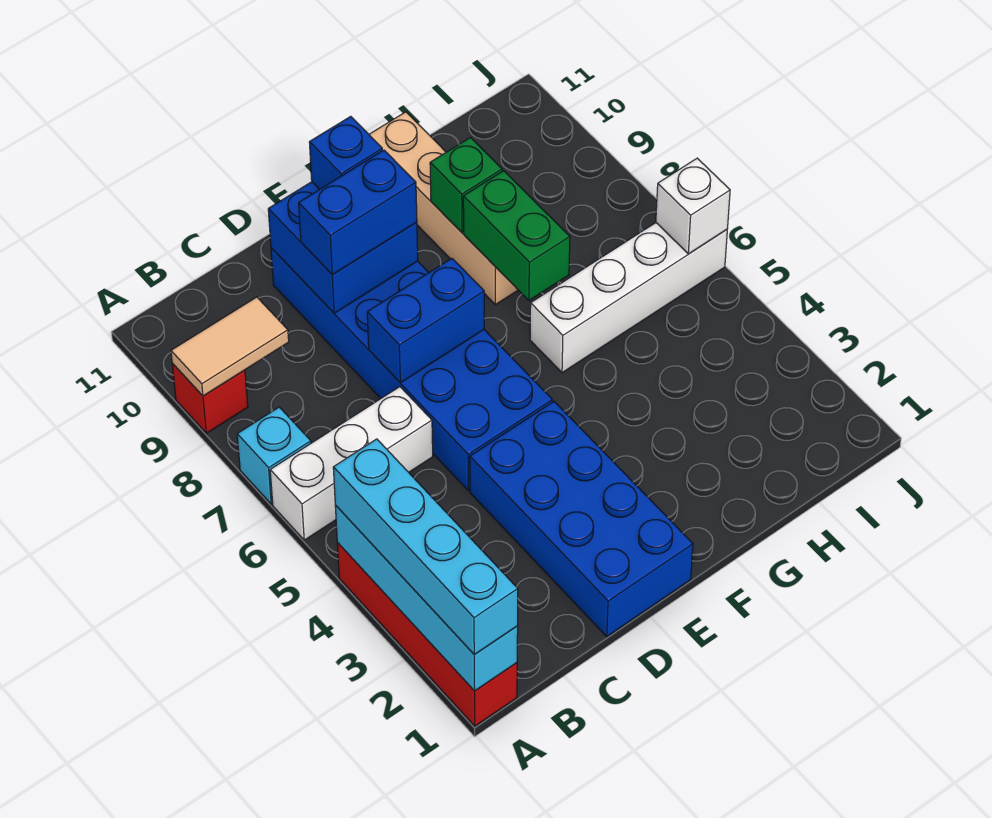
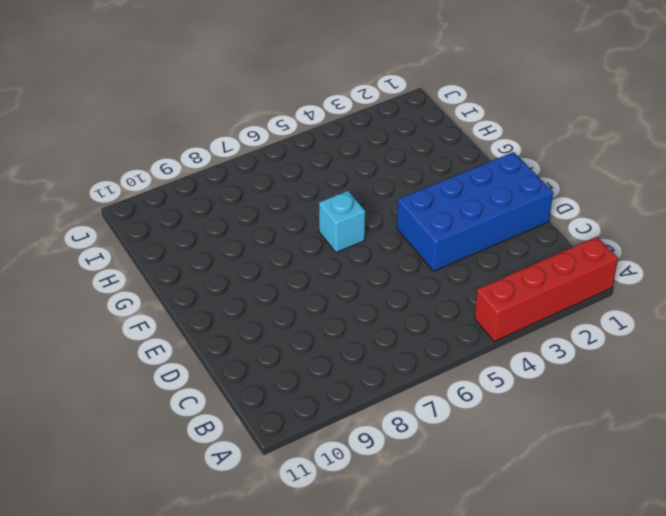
cyan 1x1 brick [319,191,365,252] -> cyan 1x1 brick moved to [237,407,311,504]
none -> white 1x3 brick [270,387,433,540]
none -> red 1x1 brick [172,363,248,433]
none -> blue 2x6 brick [271,248,552,491]

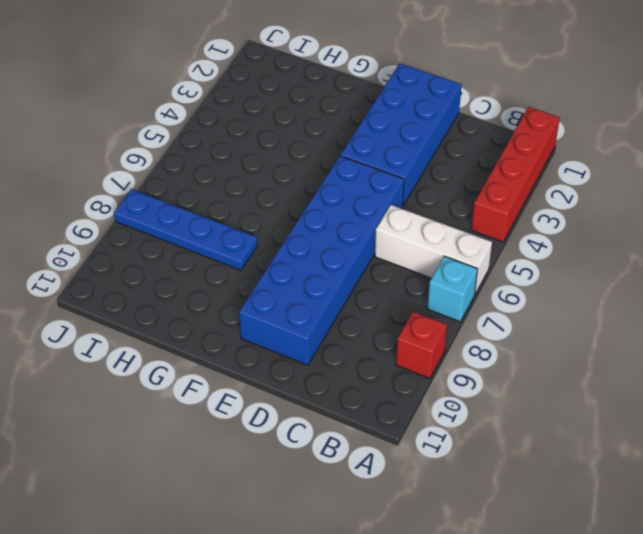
blue 1x4 plate [114,189,258,270] -> tan 1x4 brick [369,112,518,305]
none -> white 1x4 brick [530,223,727,373]
none -> cyan 1x4 brick [335,505,518,691]
none -> tan 1x2 tile [171,297,289,396]

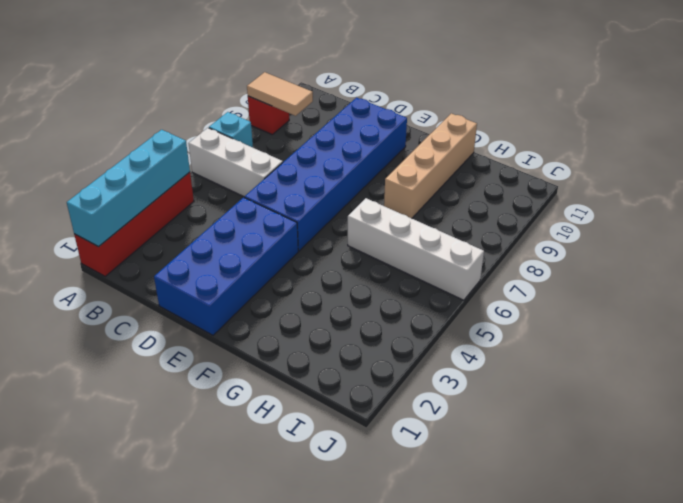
none -> blue 1x2 brick [367,258,484,383]
none -> blue 2x2 brick [268,182,418,313]
none -> green 1x2 brick [463,171,570,300]

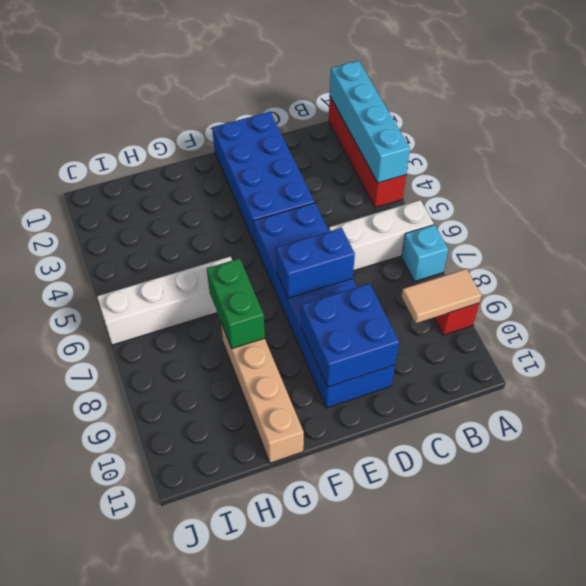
none -> green 1x1 brick [430,137,502,233]
none -> white 1x1 brick [656,158,730,254]
none -> cyan 1x4 brick [333,439,518,655]

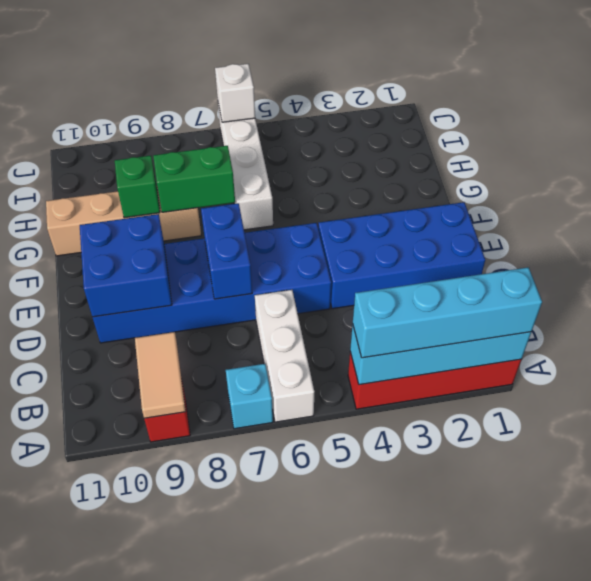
none -> blue 1x2 brick [299,150,417,274]
none -> blue 1x1 brick [309,116,383,190]

